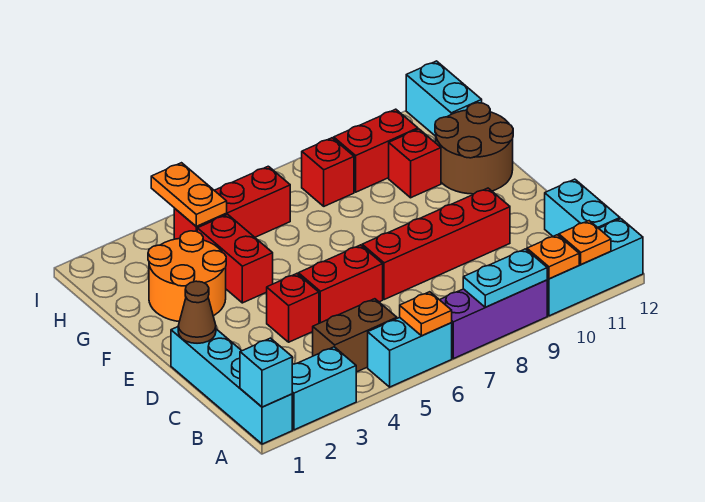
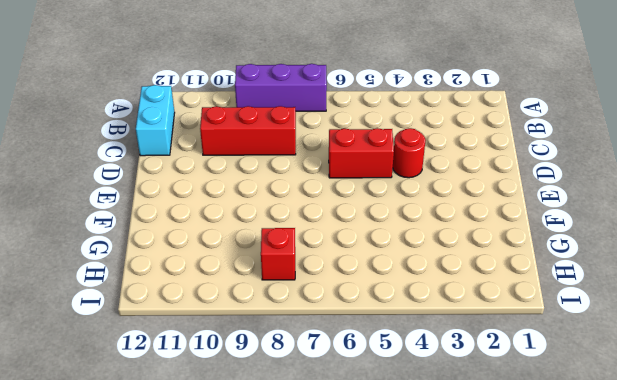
red 1x3 brick [200,106,296,155] -> red 1x3 brick moved to [174,166,290,239]
red 1x1 round brick [393,128,426,178] -> red 1x1 brick [267,274,319,342]
none -> cyan 1x4 brick [171,327,292,444]
none -> cyan 1x2 brick [292,347,356,430]
none -> cyan 1x2 brick [368,318,452,387]

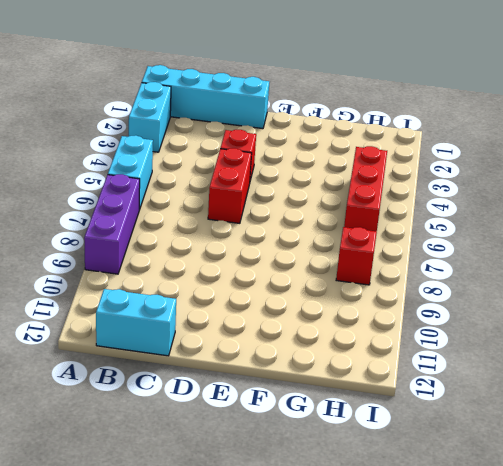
none -> cyan 1x3 brick [547,219,643,316]
none -> brown 1x2 brick [313,299,397,372]
none -> red 1x4 brick [362,188,510,300]

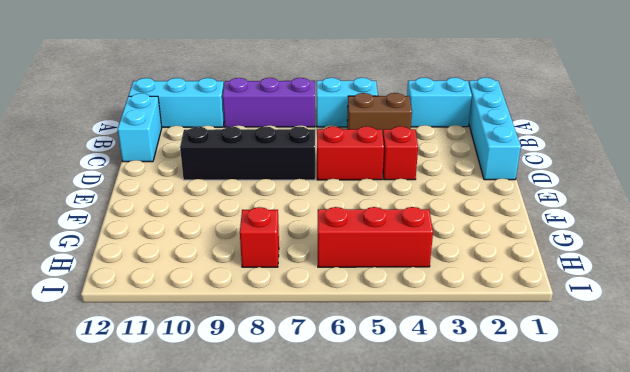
black 1x4 brick [180,126,315,180] -> red 1x4 brick [362,188,510,300]
none -> orange 2x2 round brick [148,231,226,321]
none -> red 1x2 brick [197,214,273,303]
none -> brown 2x2 round brick [435,103,513,194]

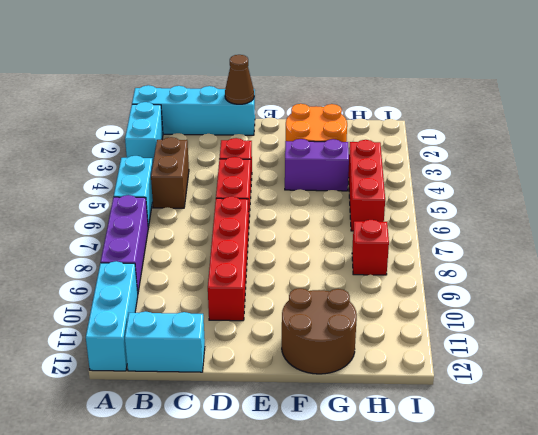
purple 1x2 brick [285,139,349,191] -> red 1x2 brick [197,214,273,303]
none -> red 1x1 brick [389,129,441,198]
none -> red 1x2 brick [334,109,418,192]
none -> cyan 1x2 brick [406,61,482,136]

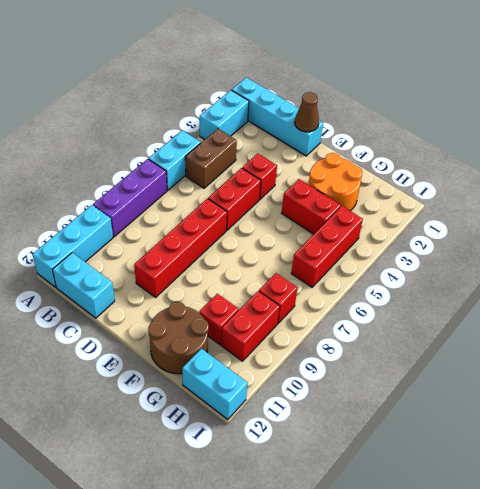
none -> cyan 1x1 brick [240,338,292,407]
none -> orange 1x1 plate [400,292,452,336]
none -> cyan 1x2 plate [463,249,547,307]

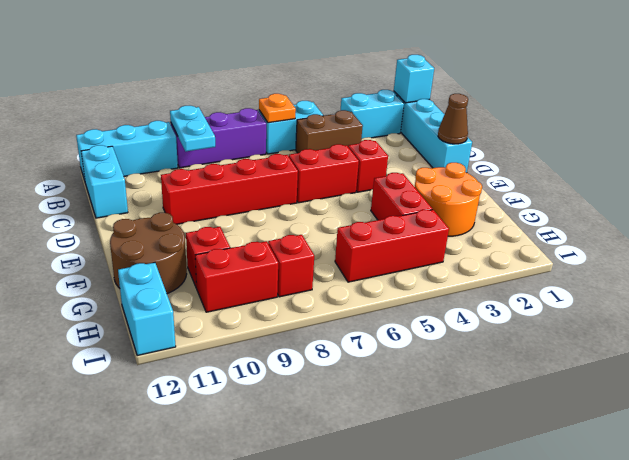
cyan 1x2 plate [170,106,215,151] -> cyan 1x2 plate turned to [463,249,547,307]
none -> orange 1x1 plate [527,235,579,279]
none -> orange 1x1 plate [559,221,611,265]
none -> orange 1x2 plate [151,163,227,226]

